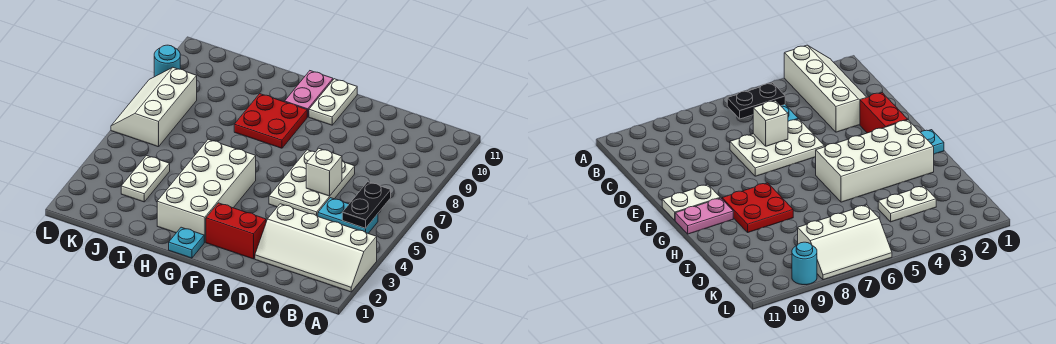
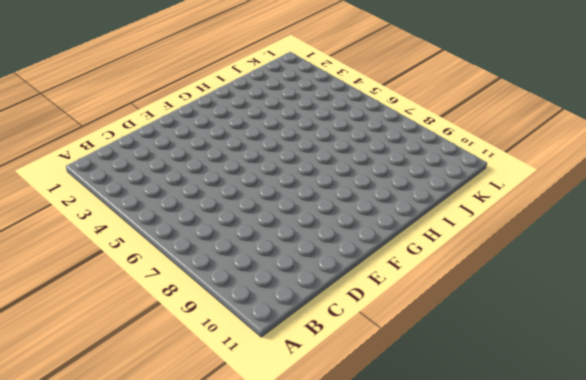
none -> white 2x4 slope [255,204,377,292]
none -> cyan 1x2 plate [318,198,378,233]
none -> white 2x3 plate [269,150,355,217]

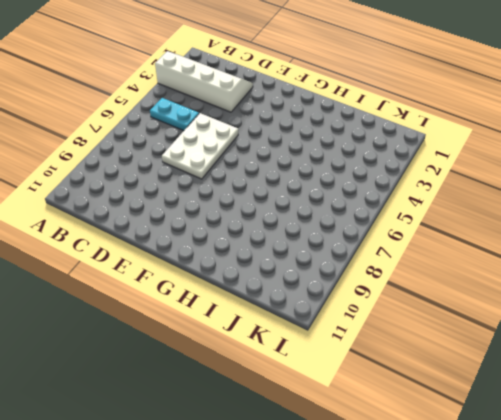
none -> red 1x2 brick [206,203,266,259]
none -> white 1x2 plate [309,79,357,125]
none -> cyan 1x1 plate [169,227,204,258]

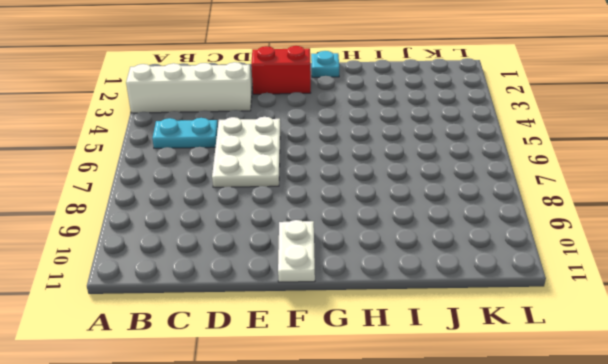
none -> white 2x4 brick [157,139,256,242]
none -> red 2x2 plate [234,94,307,148]
none -> pink 1x2 plate [285,71,333,117]

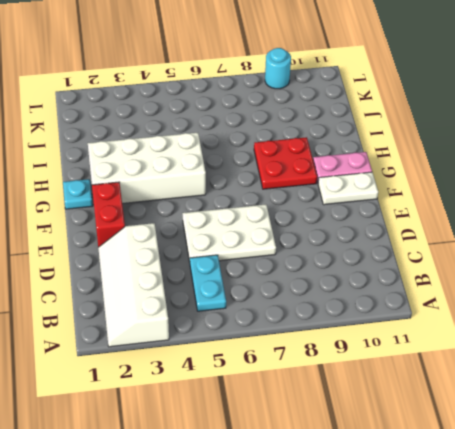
none -> white 1x2 plate [121,156,170,202]
none -> white 2x3 slope [111,68,197,147]
none -> black 1x2 plate [342,182,391,228]

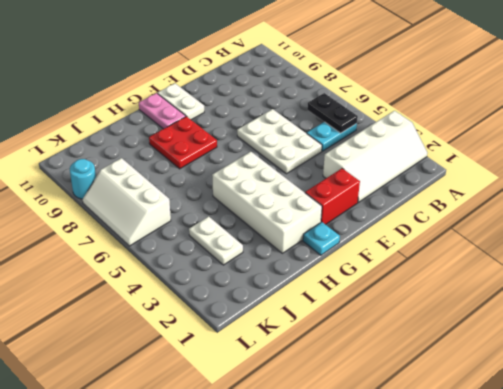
none -> white 1x1 brick [306,148,342,196]

